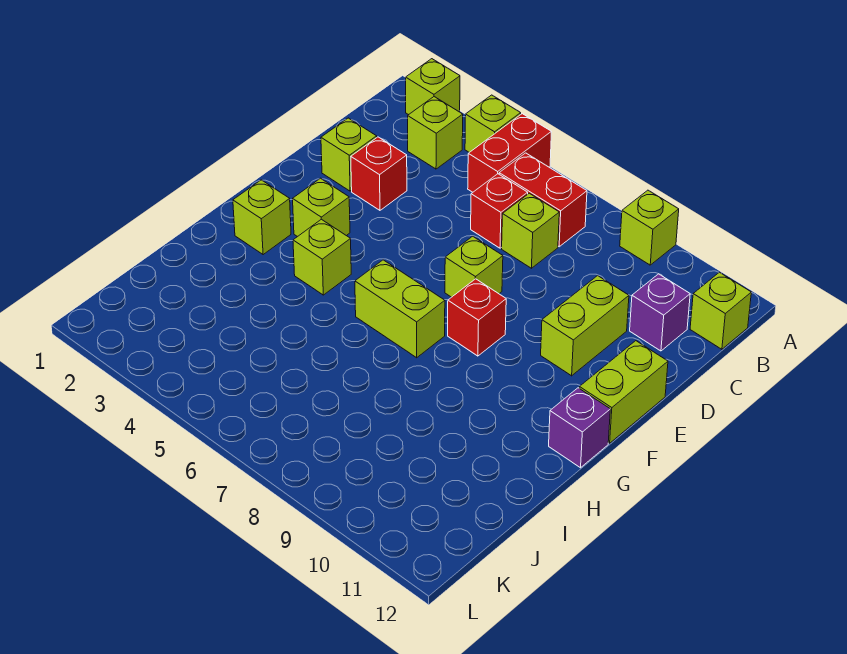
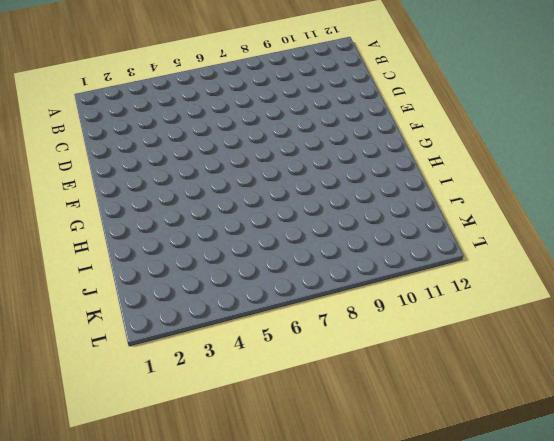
none -> lime 1x1 brick [406,59,460,115]
none -> lime 1x1 brick [465,95,521,152]
none -> red 1x2 brick [468,114,551,192]

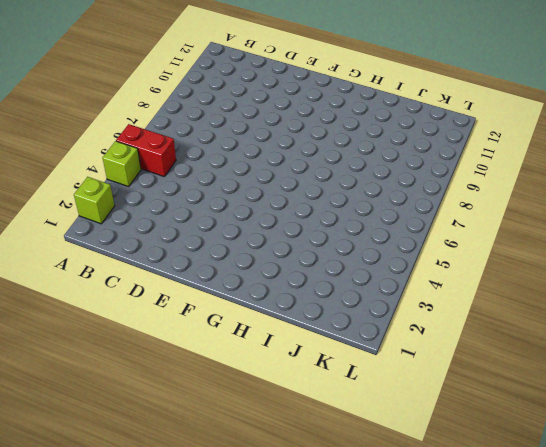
none -> lime 1x1 brick [620,190,679,265]
none -> lime 1x1 brick [408,97,463,169]
none -> red 1x2 brick [499,153,587,247]

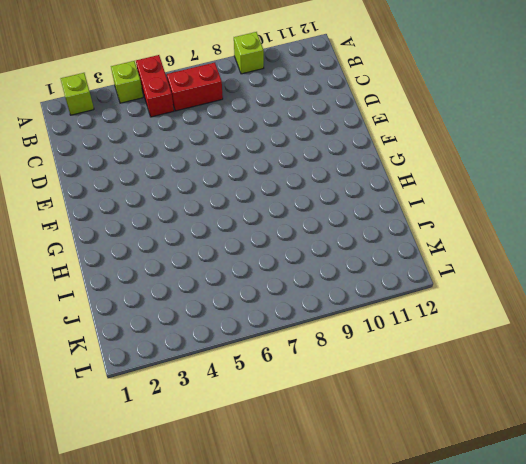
none -> lime 1x1 brick [408,97,463,169]
none -> lime 1x1 brick [690,272,751,349]
none -> red 1x1 brick [471,174,528,248]

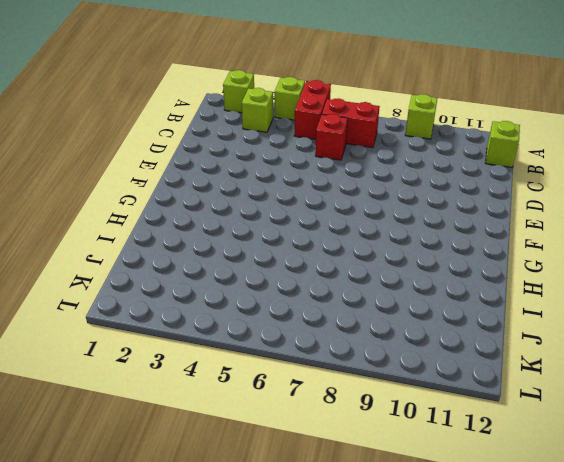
none -> lime 1x1 brick [502,193,559,268]
none -> purple 1x1 brick [630,274,690,351]
none -> lime 1x1 brick [321,118,377,191]

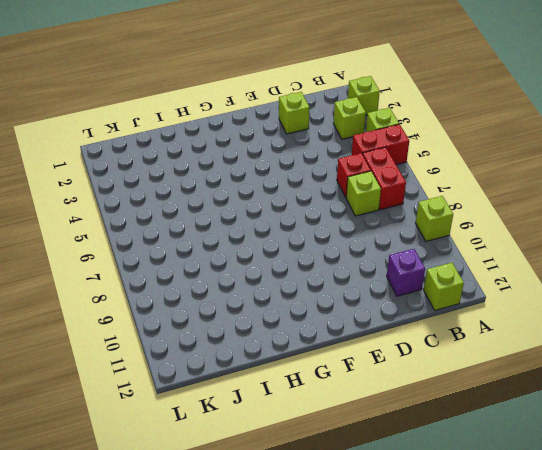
none -> red 1x1 brick [351,137,407,210]
none -> lime 1x2 brick [541,276,629,376]
none -> lime 1x1 brick [445,236,503,297]

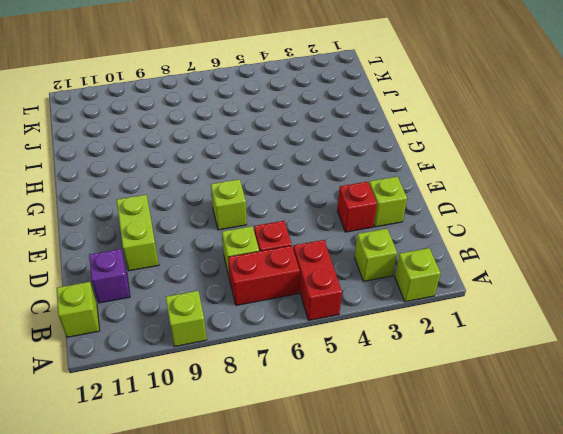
none -> lime 1x1 brick [465,95,521,152]
none -> lime 1x2 brick [579,341,668,443]
none -> lime 1x1 brick [293,178,350,237]

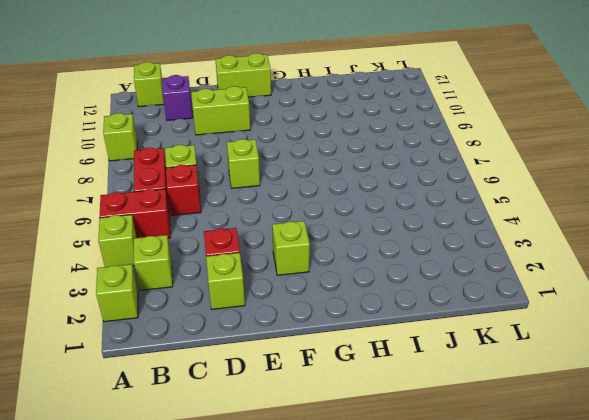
none -> red 1x1 brick [448,279,506,356]
none -> lime 1x1 brick [233,180,291,255]
none -> lime 1x1 brick [293,219,351,295]

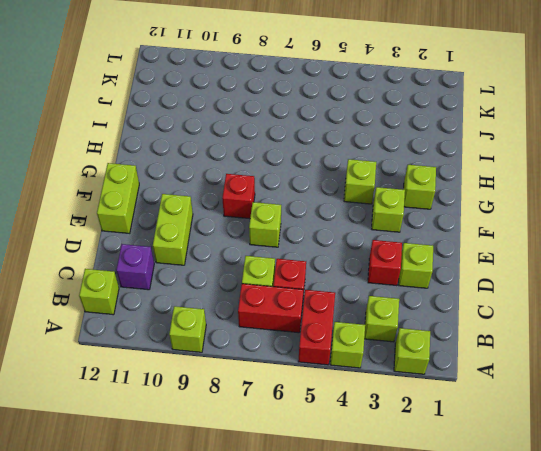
none -> lime 1x2 brick [355,260,445,358]
none -> purple 1x1 brick [549,388,610,468]

